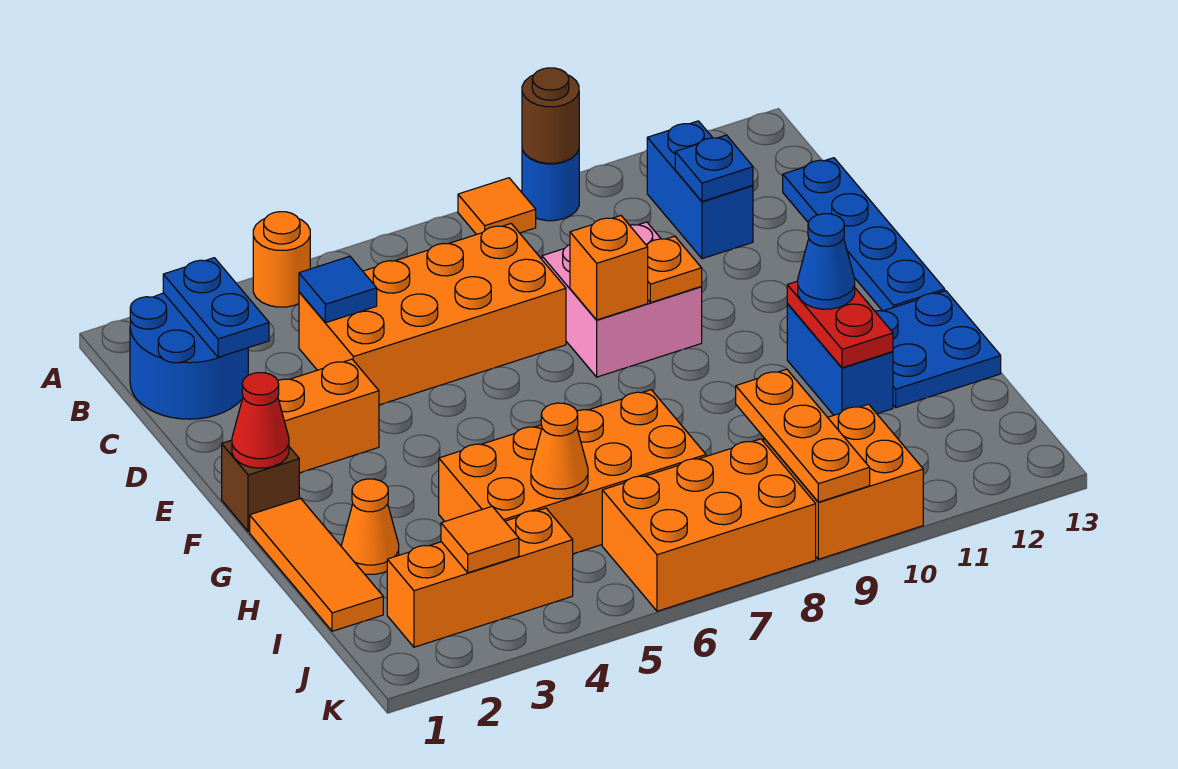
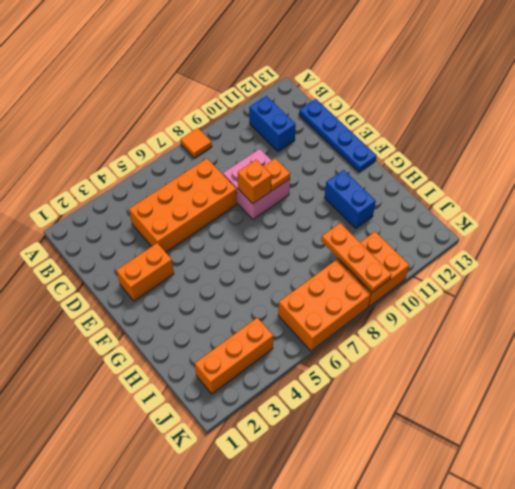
none -> orange 1x1 round brick [253,212,310,307]
none -> blue 1x1 round brick [522,150,579,221]
none -> blue 2x2 round brick [130,293,248,419]
none -> brown 1x1 brick [222,440,299,532]

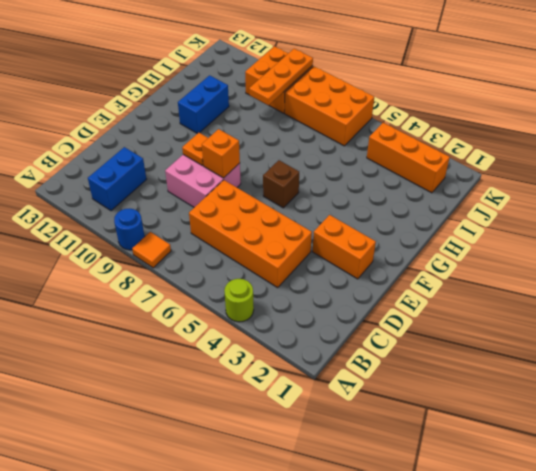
lime 1x1 round brick [224,279,254,322] -> orange 1x1 round brick [253,212,310,307]
brown 1x1 brick [263,160,299,208] -> brown 1x1 brick moved to [222,440,299,532]
none -> blue 2x2 round brick [130,293,248,419]
none -> blue 1x4 plate [783,158,945,311]
none -> orange 1x3 tile [250,499,383,631]
none -> blue 2x2 plate [875,291,1001,408]

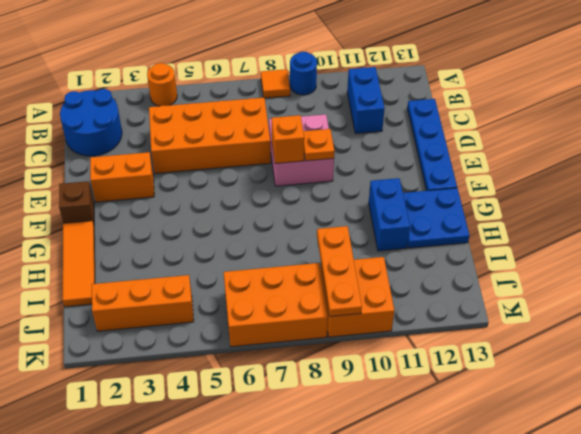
none -> orange 1x1 cone [342,479,399,574]
none -> orange 2x4 brick [439,390,706,554]
none -> brown 1x1 round brick [522,68,579,163]
none -> blue 1x2 plate [163,258,269,357]

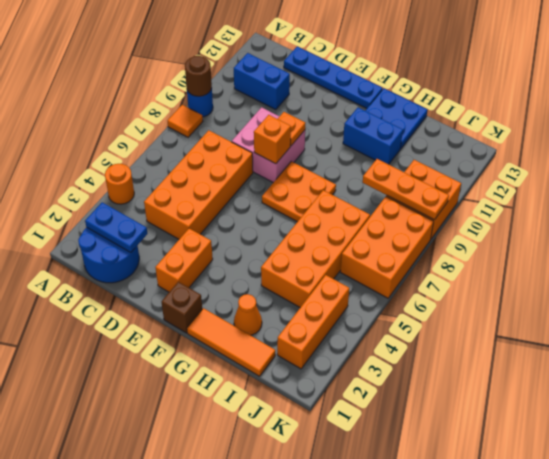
orange 2x2 plate [262,161,336,222] -> none
none -> blue 1x1 tile [299,256,377,323]
none -> blue 1x1 plate [675,135,753,201]
none -> red 1x1 cone [232,373,289,468]
none -> red 1x2 plate [787,281,893,368]

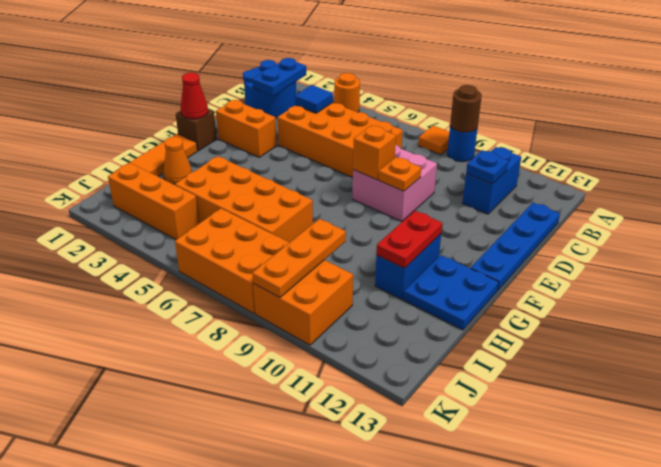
none -> orange 1x1 cone [531,403,588,499]
none -> orange 1x1 tile [441,507,519,573]
none -> blue 1x1 cone [798,214,855,309]

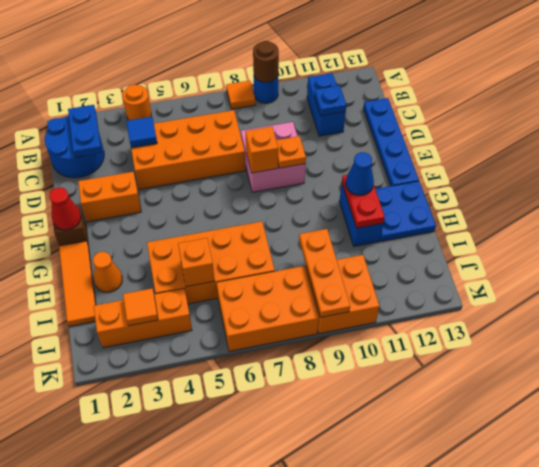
orange 1x1 brick [178,238,215,287] -> orange 1x1 cone [531,403,588,499]

